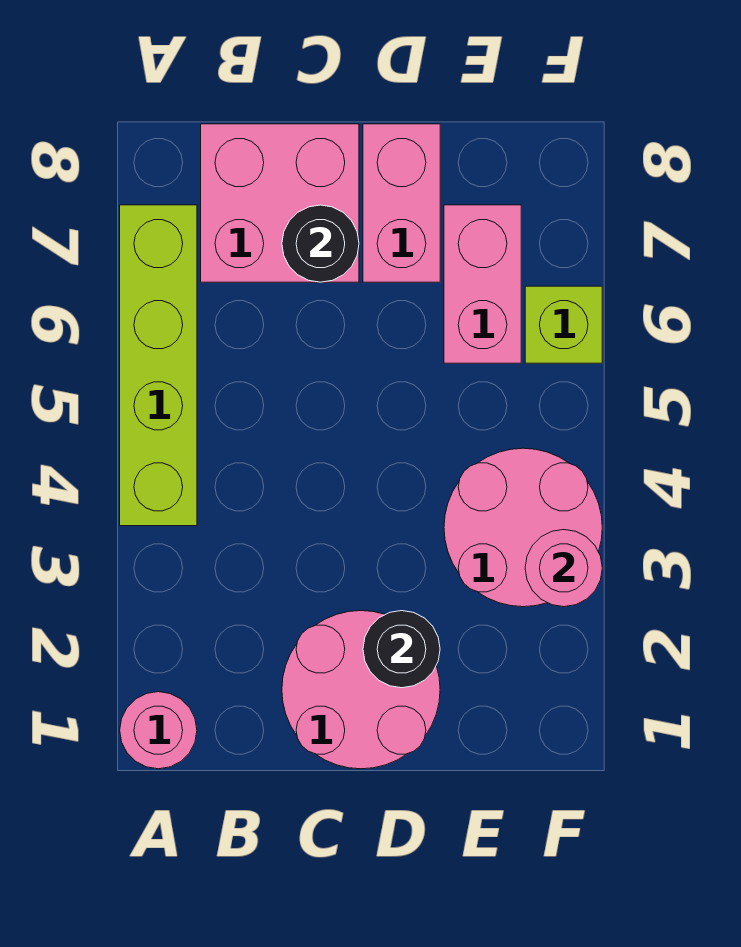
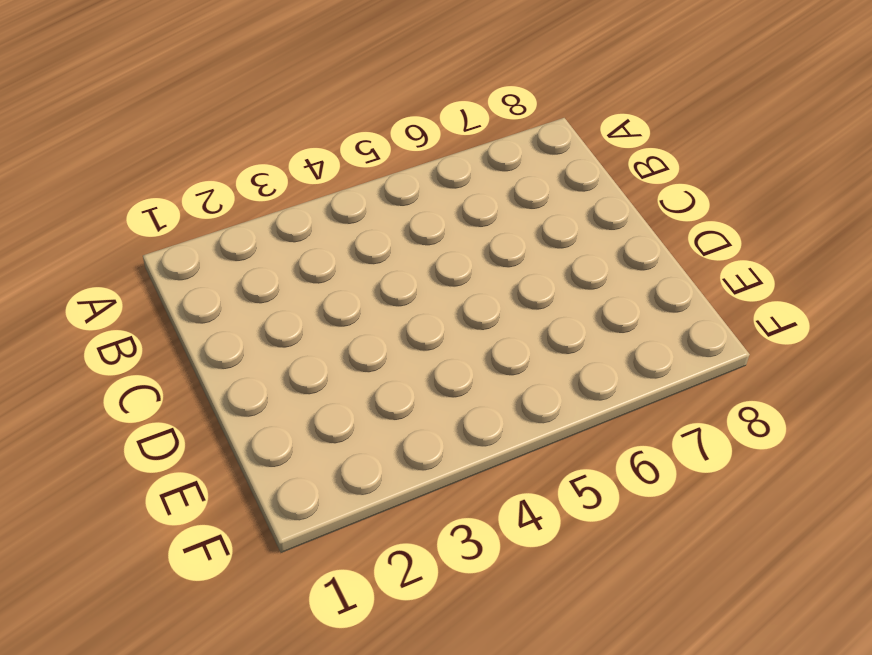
none -> pink 1x1 round brick [120,692,197,769]
none -> lime 1x4 brick [120,205,197,526]

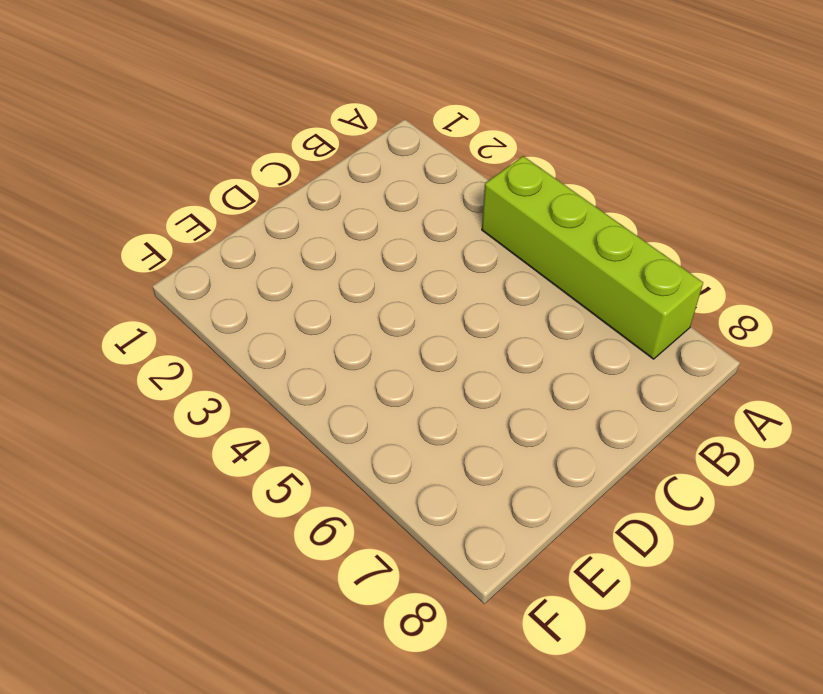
none -> pink 1x1 round brick [120,692,197,769]
none -> pink 2x2 brick [201,124,359,282]

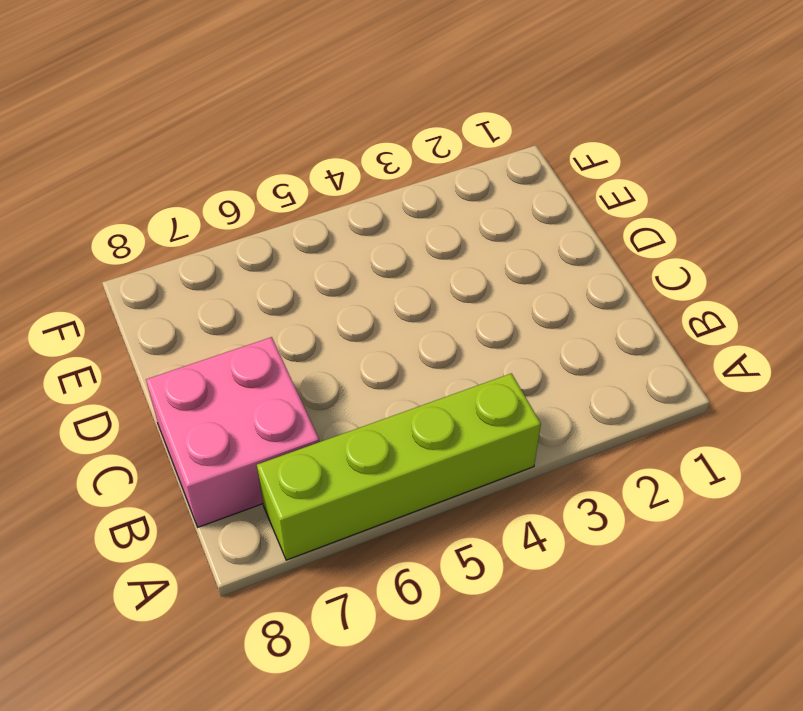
none -> pink 1x1 round brick [120,692,197,769]
none -> pink 2x2 round brick [282,611,440,769]

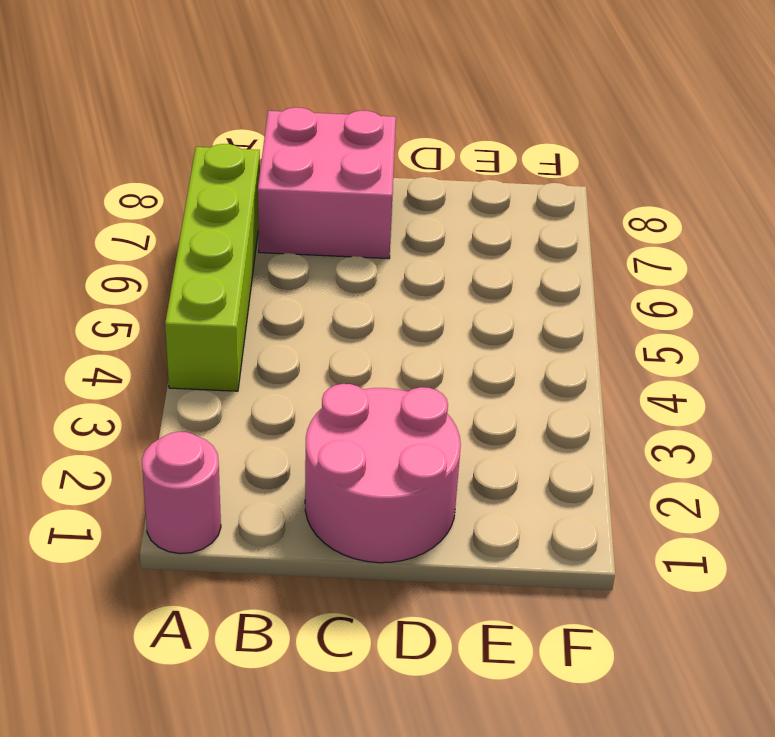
none -> pink 1x2 brick [363,124,440,282]
none -> pink 2x2 round brick [444,448,602,607]

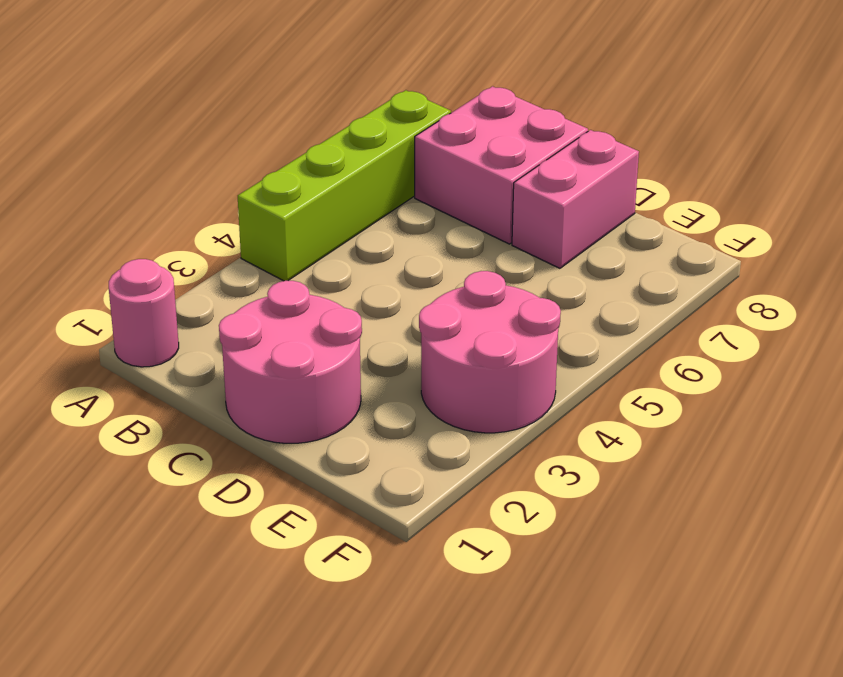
none -> pink 1x2 brick [444,205,521,363]
none -> lime 1x1 brick [525,286,602,363]

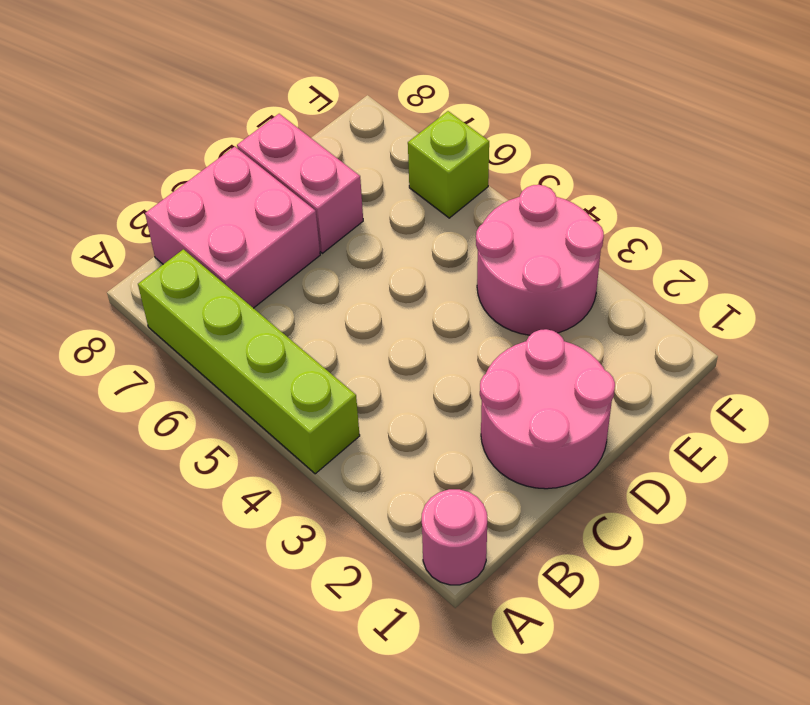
none -> pink 1x2 brick [444,205,521,363]
none -> black 1x1 round brick [282,205,359,282]

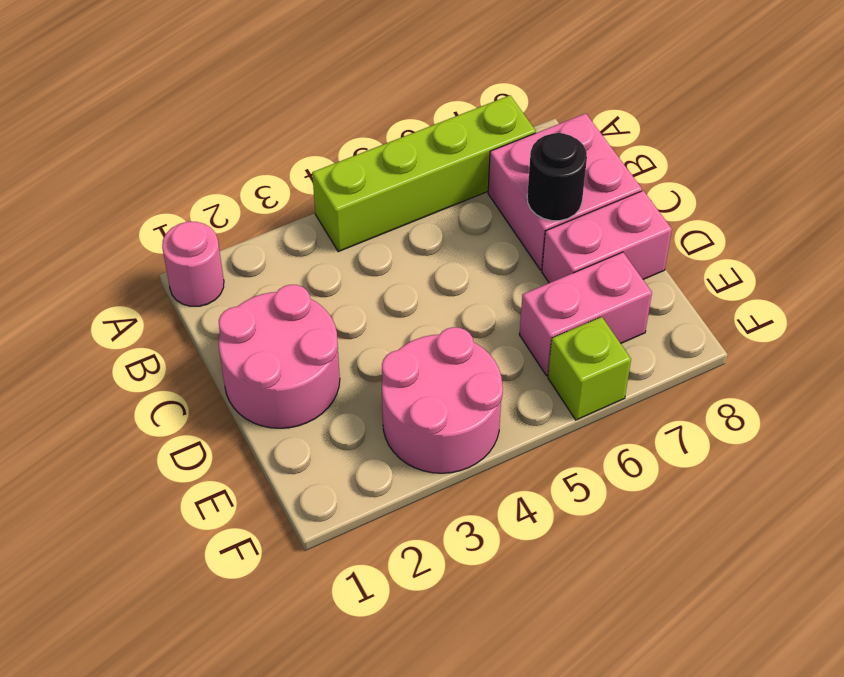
none -> black 1x1 round brick [363,611,440,688]
none -> pink 1x1 round brick [525,530,602,607]

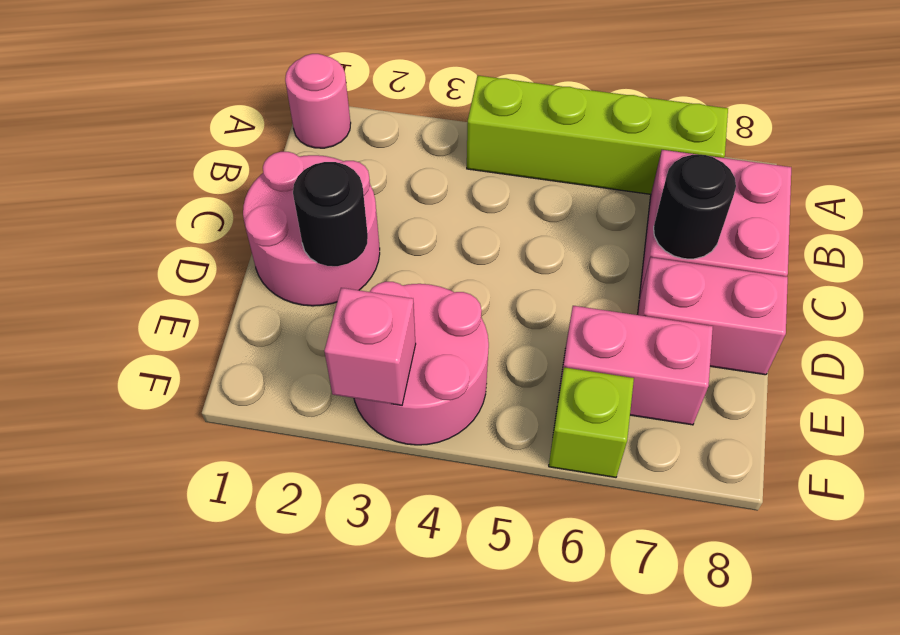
pink 1x1 brick [324,288,416,405] -> pink 1x1 round brick [525,530,602,607]

